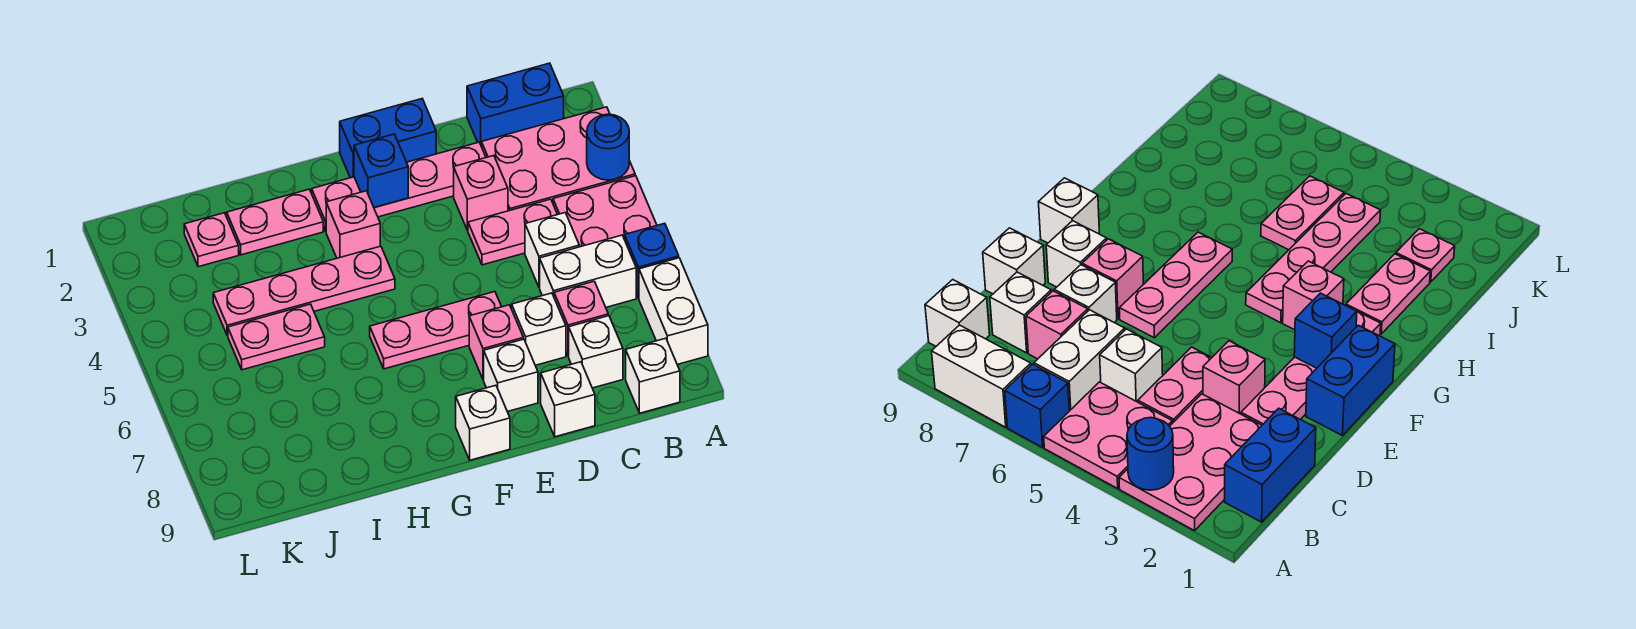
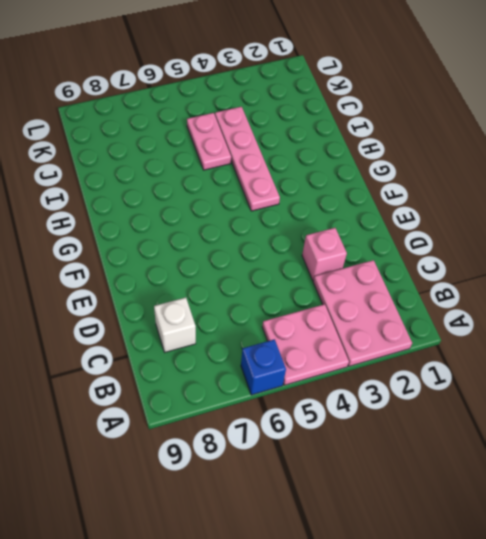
none -> white 1x2 brick [639,258,708,365]
none -> blue 1x2 brick [467,63,564,147]
none -> white 1x2 brick [540,235,636,307]

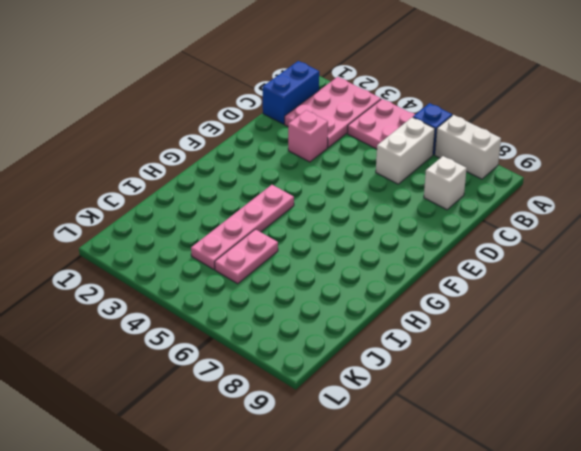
none -> white 1x1 brick [626,338,680,413]
none -> pink 1x2 plate [468,199,557,265]
none -> white 1x1 brick [525,213,579,287]

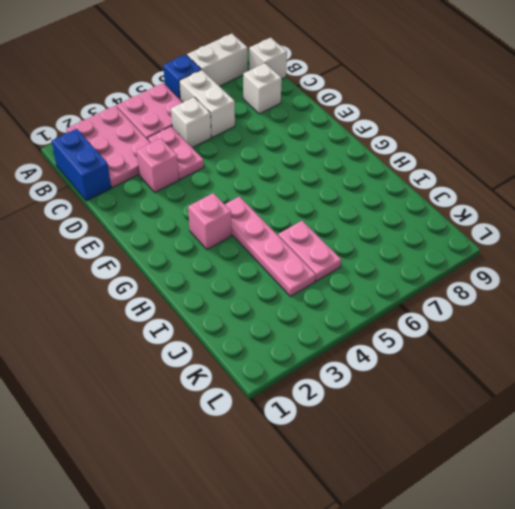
none -> pink 1x1 brick [554,281,608,356]
none -> pink 1x4 plate [312,142,486,231]
none -> white 1x1 brick [512,293,566,365]

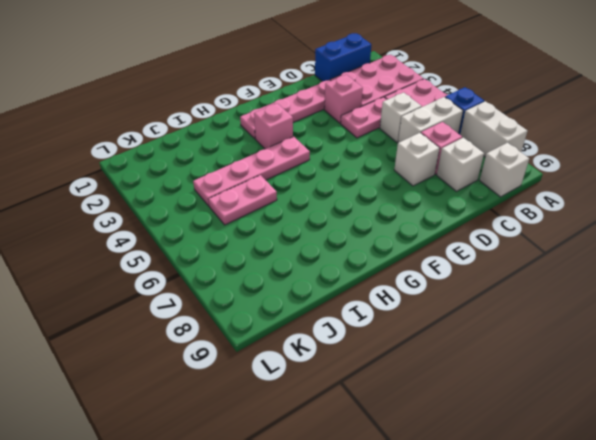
none -> white 1x1 brick [541,362,595,437]
none -> blue 1x2 brick [340,99,436,178]
none -> pink 1x3 plate [370,292,501,369]

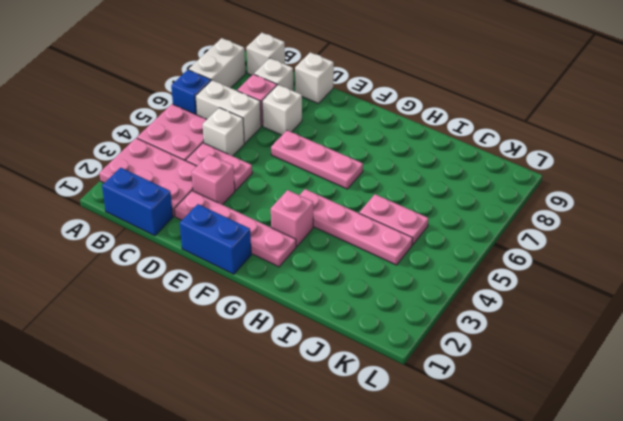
none -> pink 1x1 brick [469,305,523,380]
none -> white 1x1 brick [484,339,538,412]
none -> white 1x1 brick [455,385,510,460]

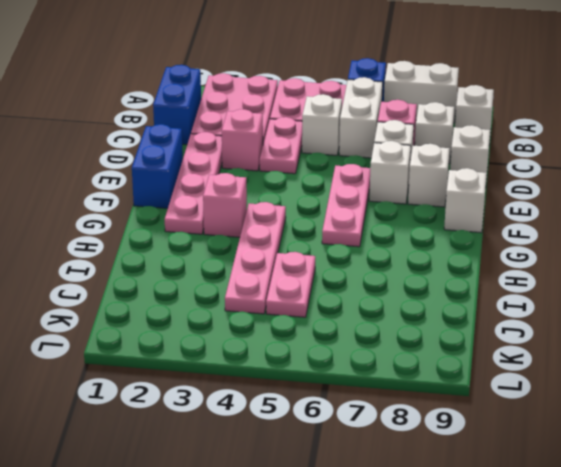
white 1x1 brick [369,141,411,204] -> pink 1x1 brick [469,305,523,380]
none -> pink 1x2 plate [227,189,323,255]
none -> pink 1x1 plate [184,213,239,267]
none -> blue 1x1 round brick [587,114,629,180]

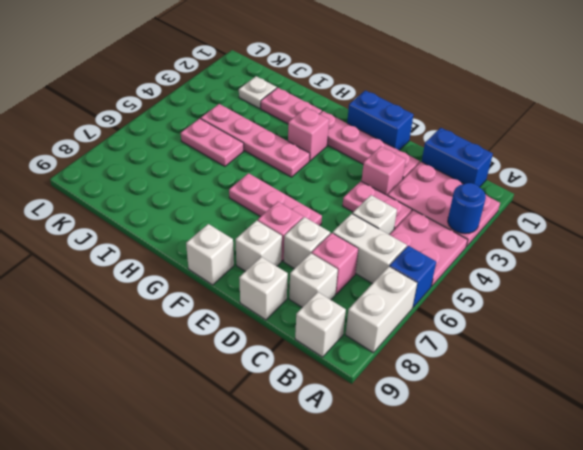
white 1x1 plate [239,76,277,108] -> pink 1x1 plate [184,213,239,267]
none -> blue 1x1 brick [354,134,408,208]

